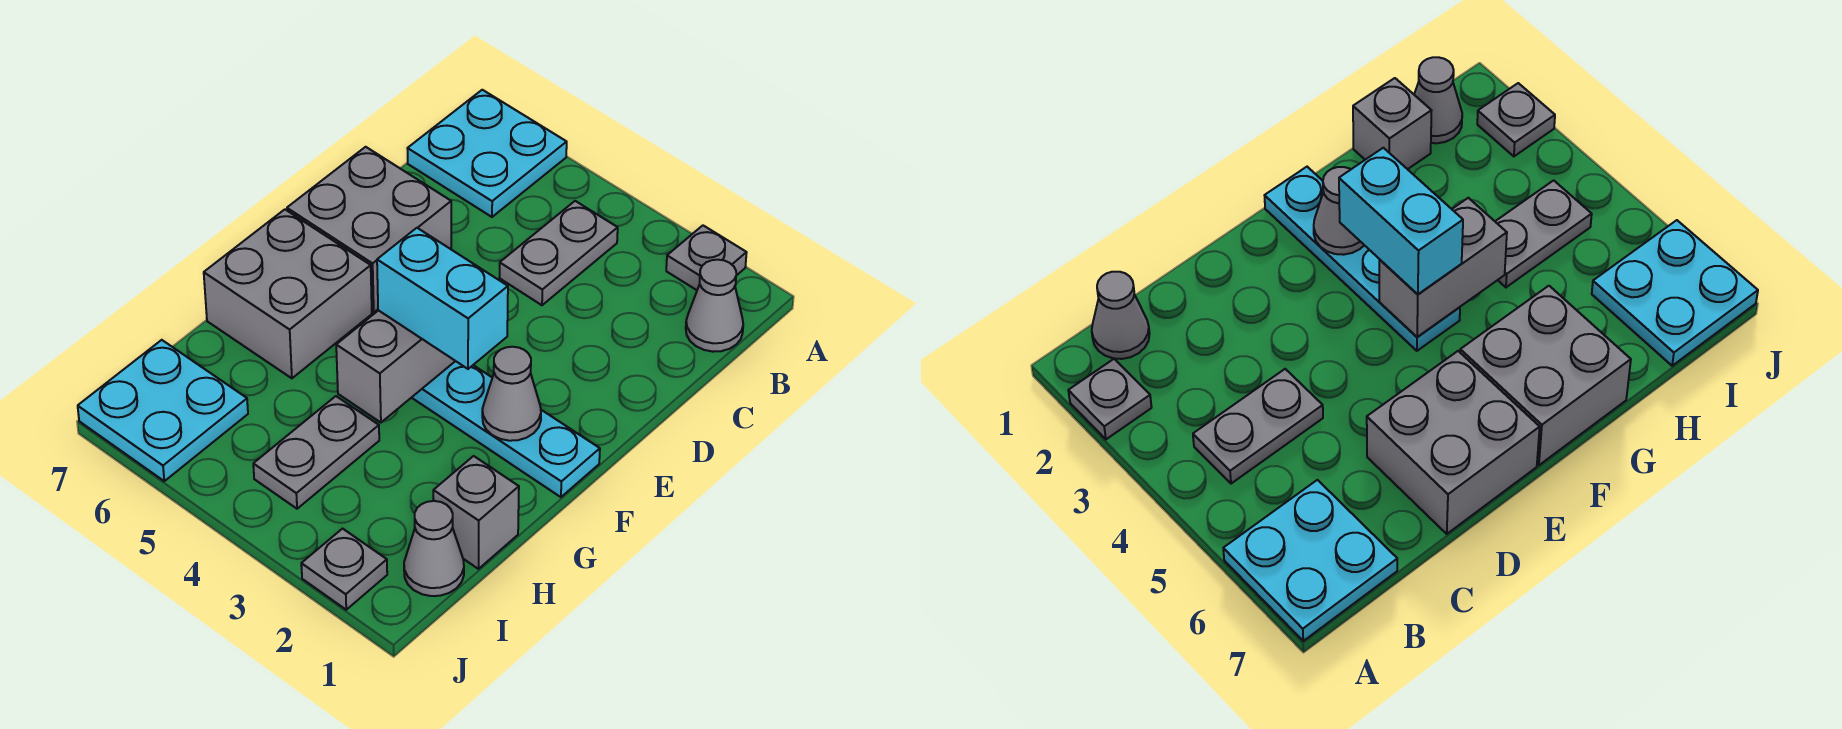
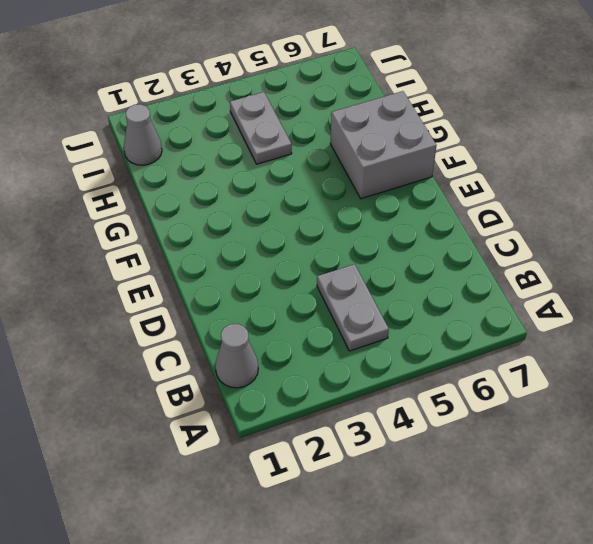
none -> grey 1x1 plate [666,226,747,290]
none -> cyan 2x2 plate [407,90,567,217]
none -> grey 2x2 brick [287,147,451,312]

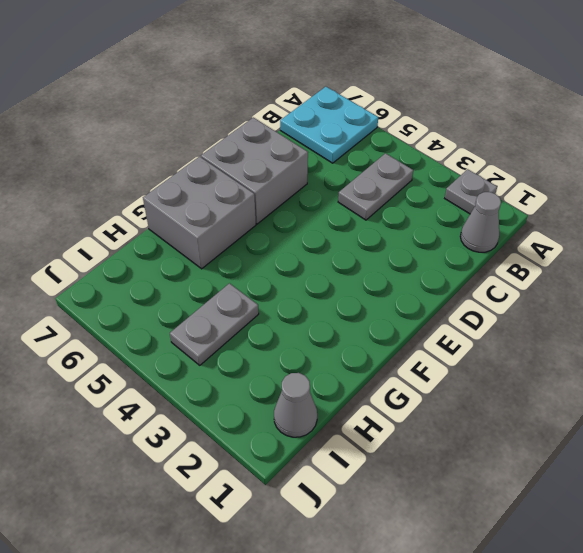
none -> cyan 1x4 plate [412,361,600,497]
none -> grey 1x1 brick [433,456,519,569]
none -> cyan 2x2 plate [78,340,248,481]

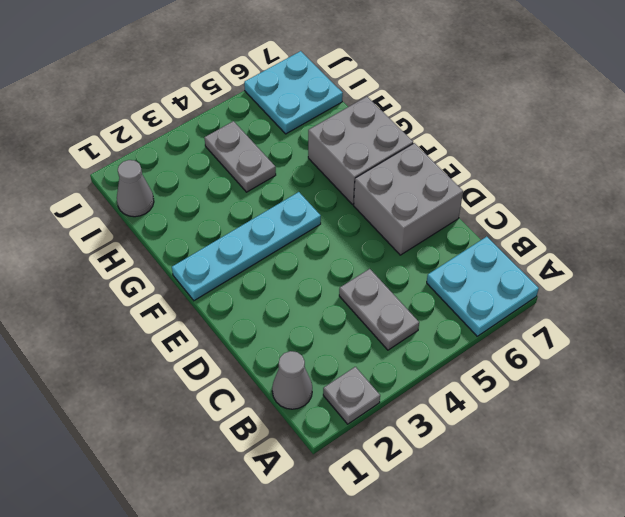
none -> grey 1x1 brick [433,456,519,569]
none -> grey 1x1 plate [301,529,387,610]
none -> grey 1x1 cone [482,347,541,441]

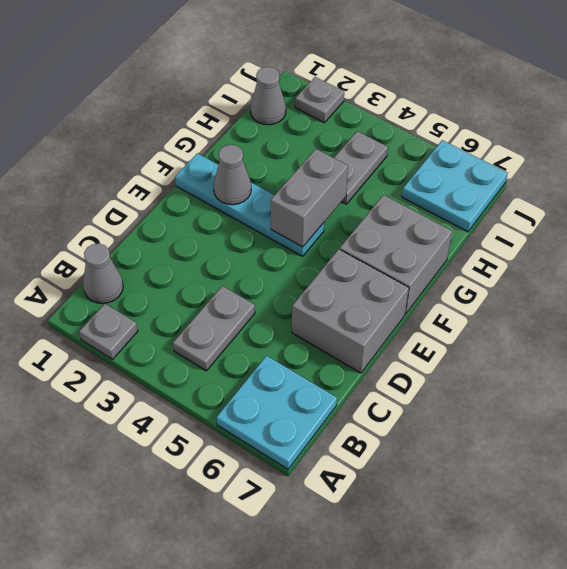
none -> grey 1x1 brick [433,456,519,569]
none -> cyan 1x2 brick [377,228,508,369]

